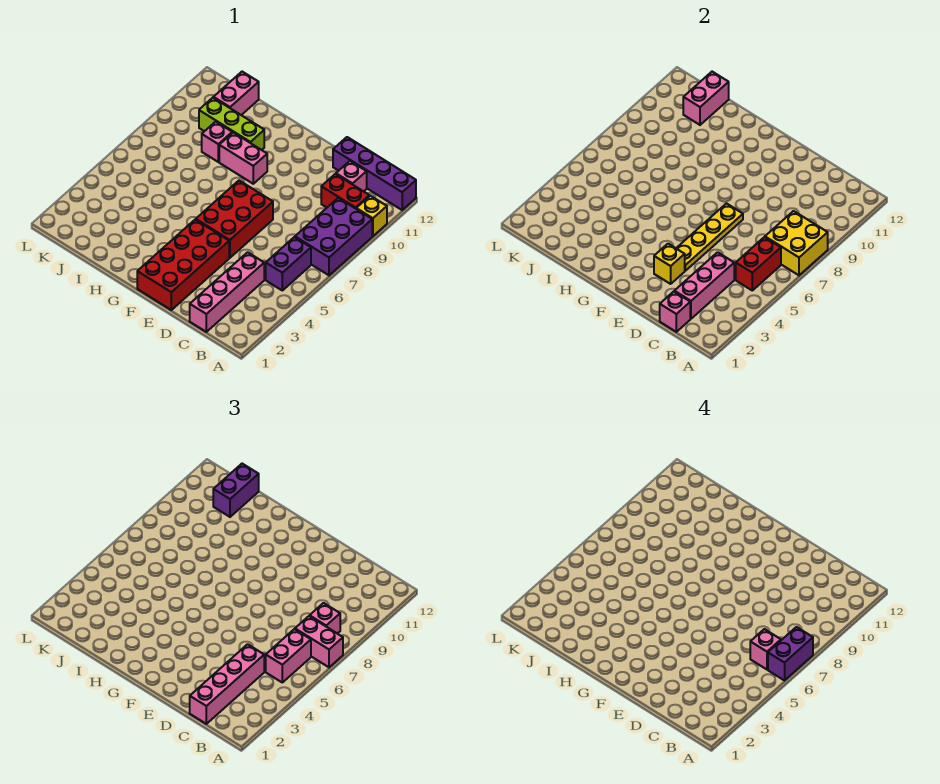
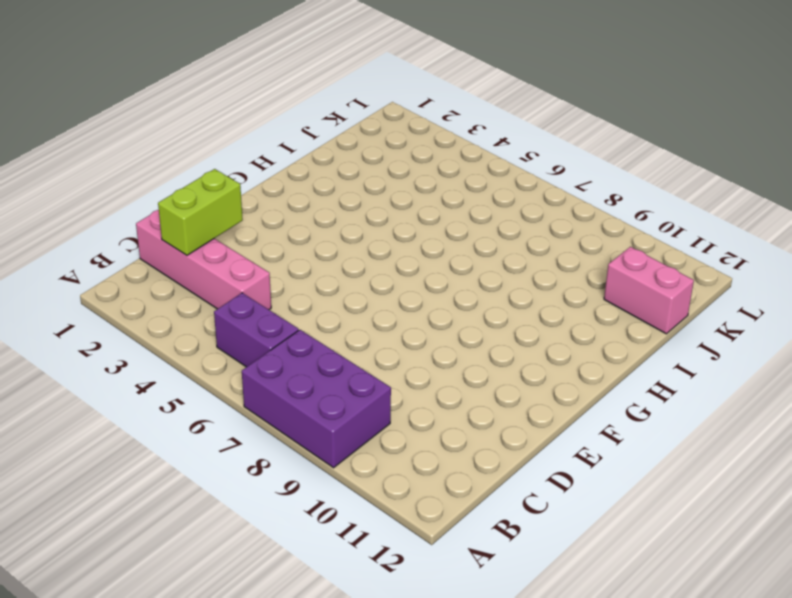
lime 1x2 brick [158,169,243,255] -> pink 1x3 brick [674,252,734,319]
none -> yellow 1x1 brick [356,196,387,236]
none -> purple 1x4 brick [333,137,416,210]
none -> red 1x2 brick [321,174,369,209]

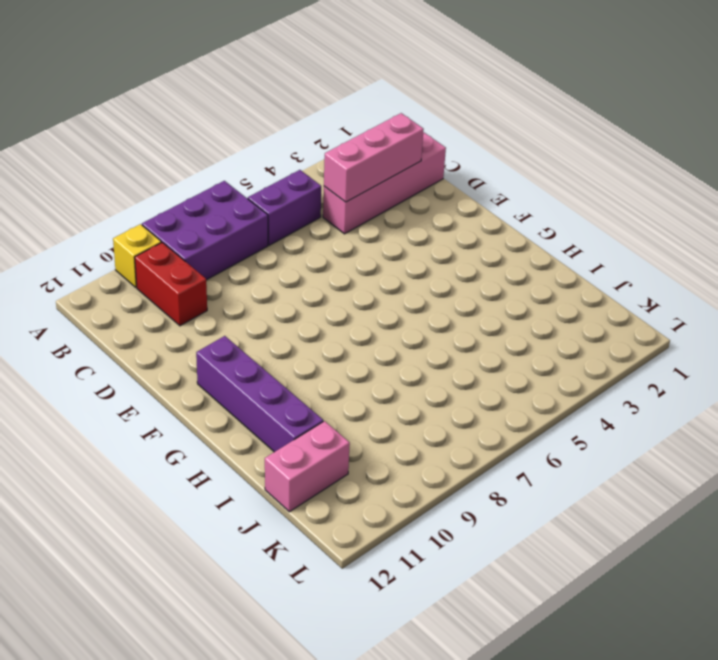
purple 1x4 brick [196,336,323,452] -> purple 1x4 brick moved to [333,137,416,210]
none -> pink 1x1 brick [336,161,367,191]
none -> red 2x4 brick [137,220,229,310]
none -> red 2x3 brick [196,181,273,258]

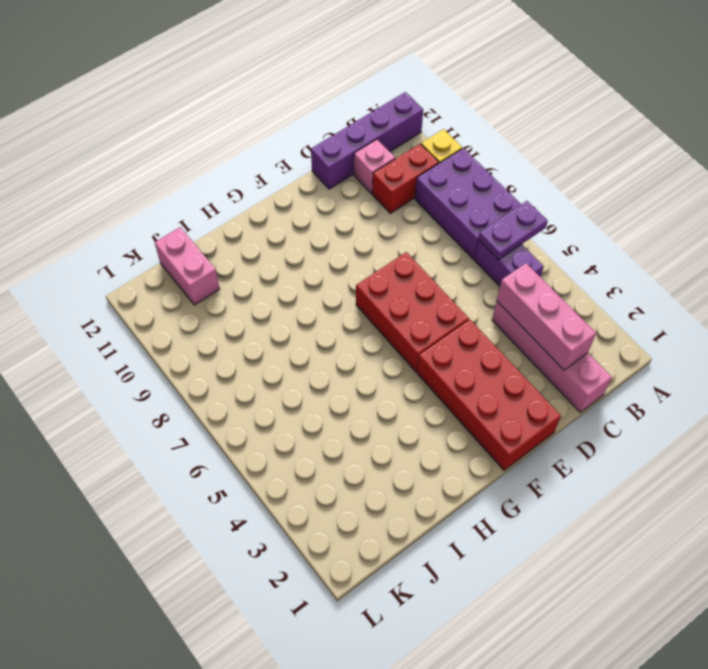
purple 1x2 plate [478,201,548,260] -> red 1x2 brick [736,237,781,290]
none -> pink 1x2 brick [219,133,267,184]
none -> lime 1x3 brick [199,98,264,150]
none -> pink 1x1 brick [202,122,232,162]

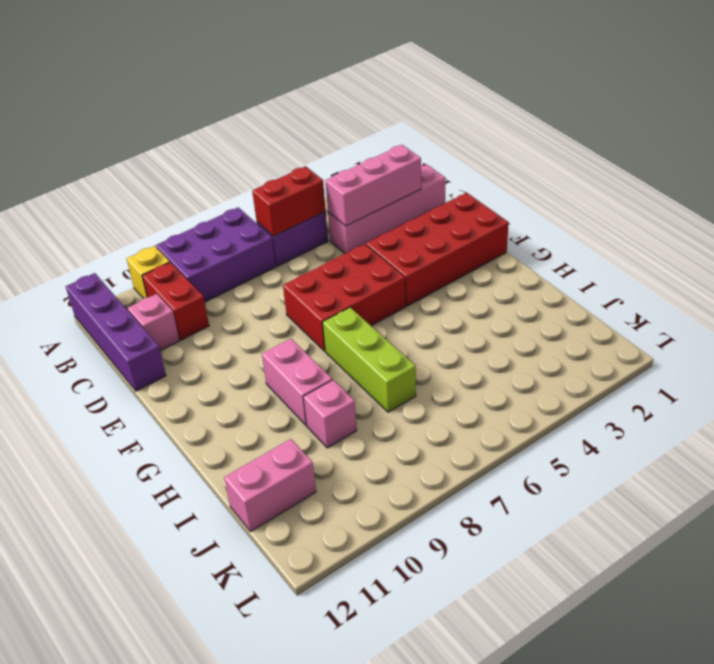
lime 1x3 brick [322,307,416,412] -> lime 1x3 brick moved to [199,98,264,150]
none -> yellow 2x2 brick [765,211,828,275]
none -> pink 1x1 brick [660,292,690,332]
none -> yellow 1x1 brick [654,244,685,284]

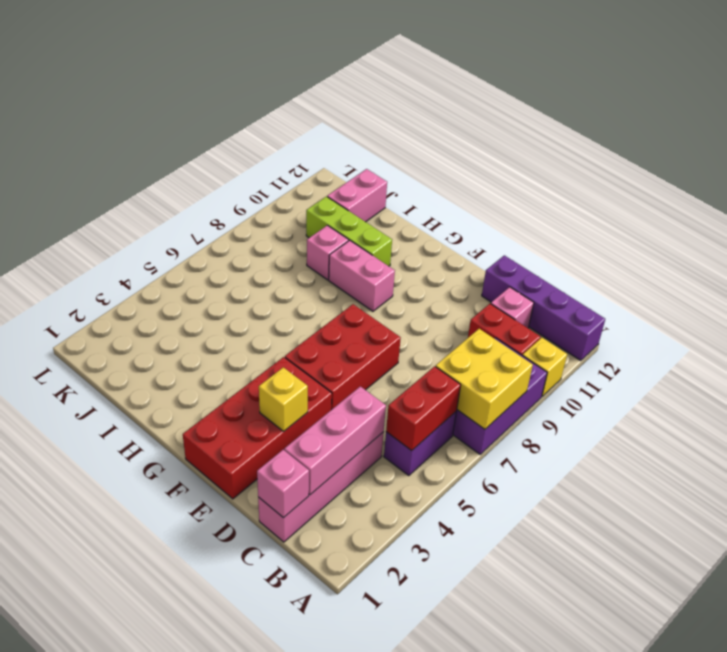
none -> yellow 1x4 plate [676,204,743,271]
none -> pink 1x2 brick [683,72,729,125]
none -> pink 1x2 brick [295,616,343,667]

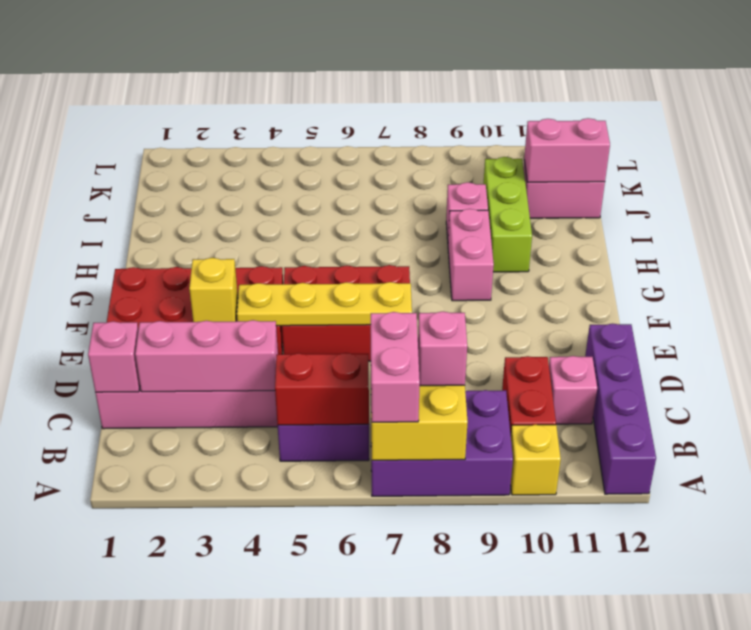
none -> pink 1x2 brick [266,629,311,682]
none -> pink 1x4 brick [190,644,264,724]
none -> purple 1x2 brick [213,464,259,517]

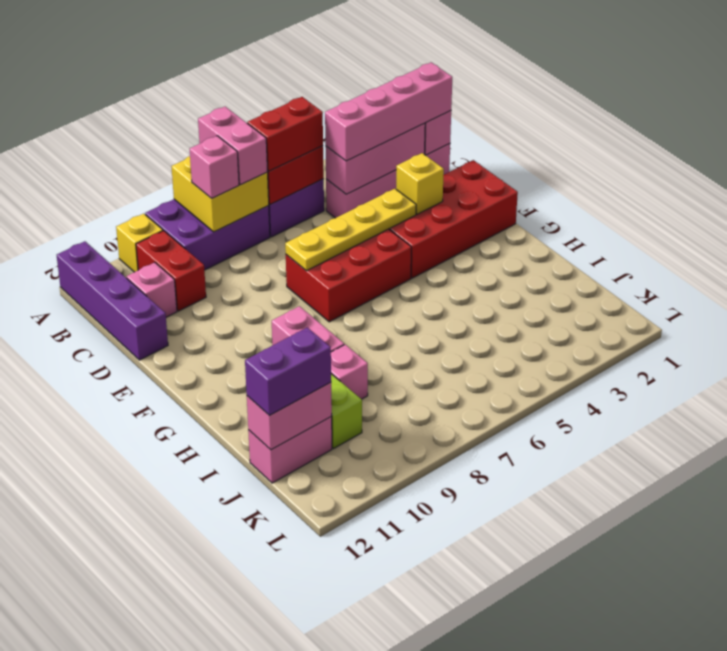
red 1x2 brick [247,97,323,171] -> pink 1x2 brick [266,629,311,682]
none -> purple 1x2 brick [768,627,813,680]
none -> pink 1x1 brick [750,629,781,669]

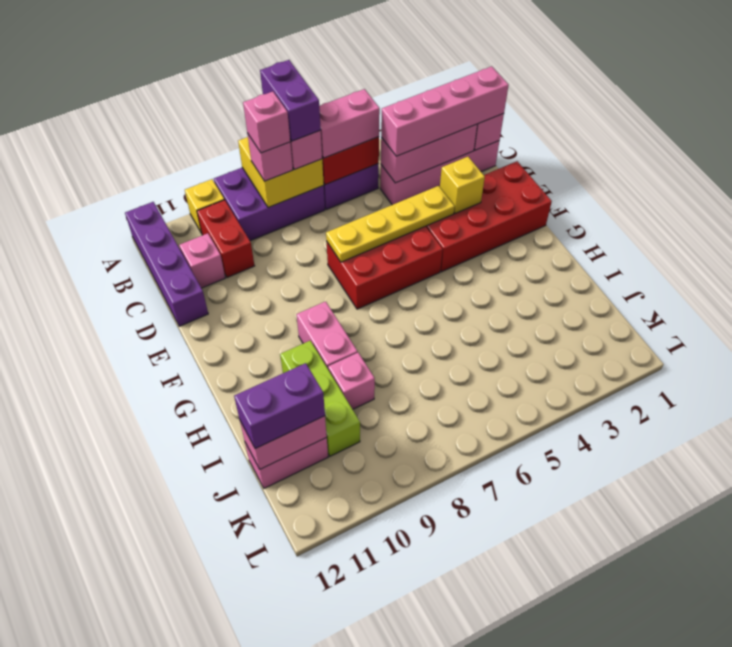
purple 1x2 brick [260,60,321,141] -> purple 1x2 brick turned to [768,627,813,680]
pink 1x1 brick [243,92,290,153] -> pink 1x1 brick moved to [750,629,781,669]

